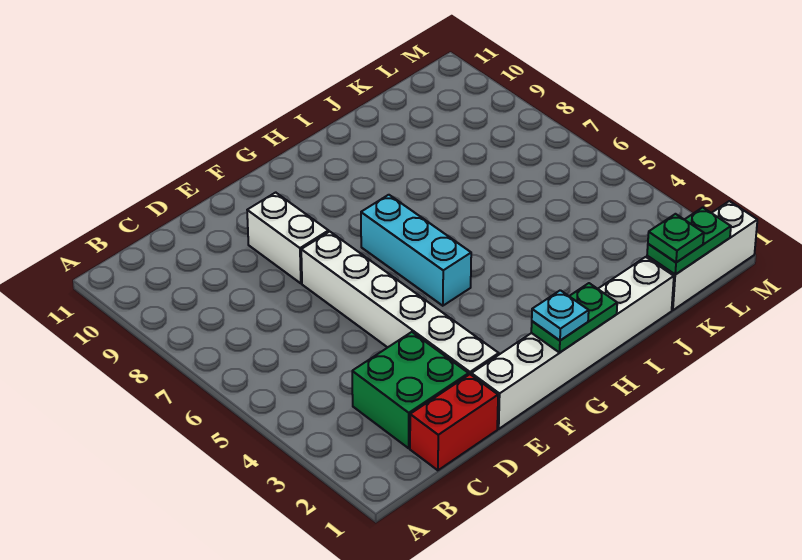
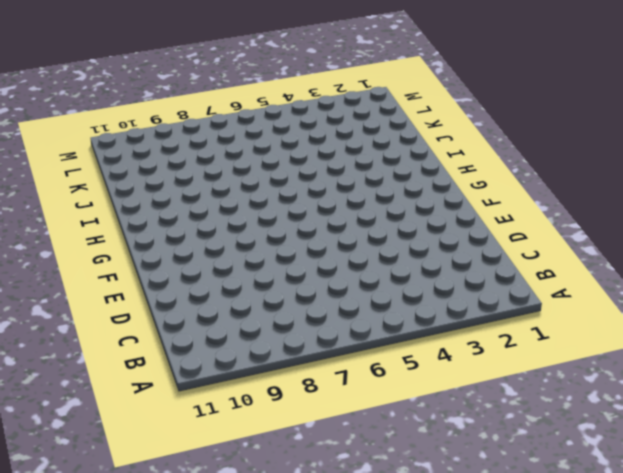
none -> red 1x2 brick [410,374,498,470]
none -> green 2x2 brick [352,332,469,448]

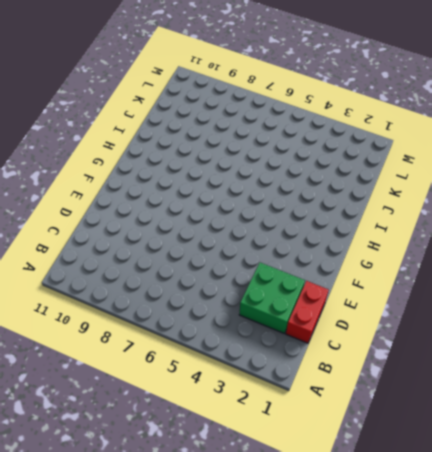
none -> white 1x6 brick [471,257,674,429]
none -> white 1x6 brick [301,232,499,374]

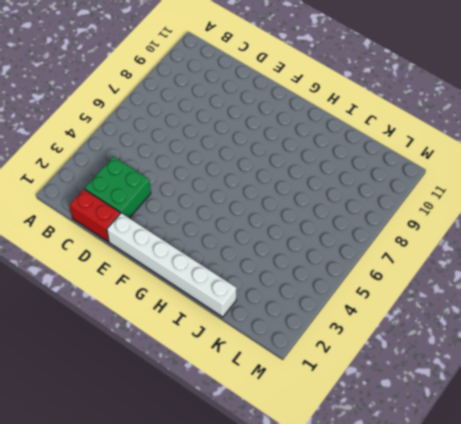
none -> white 1x6 brick [301,232,499,374]
none -> white 1x2 brick [247,192,329,283]

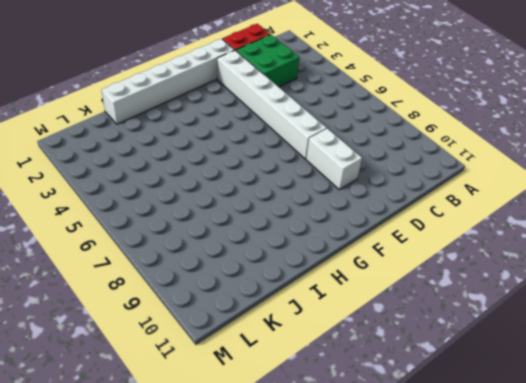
none -> cyan 1x3 brick [361,195,471,306]
none -> white 1x3 brick [647,201,757,310]

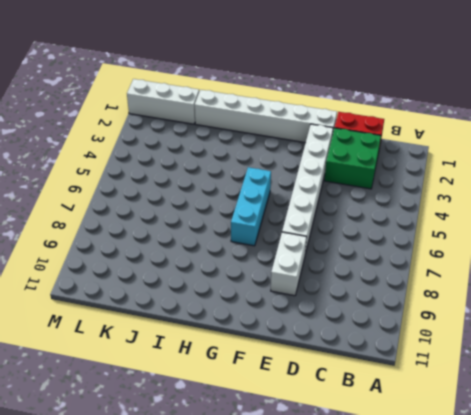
none -> green 1x2 plate [531,283,617,353]
none -> green 1x2 plate [647,207,731,275]

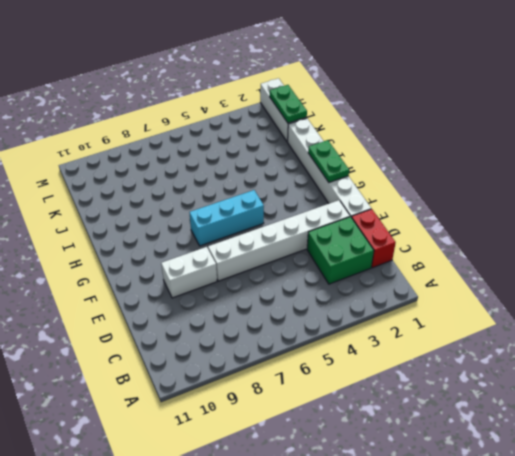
none -> cyan 1x1 plate [532,290,589,340]
none -> green 1x1 plate [648,214,704,262]

